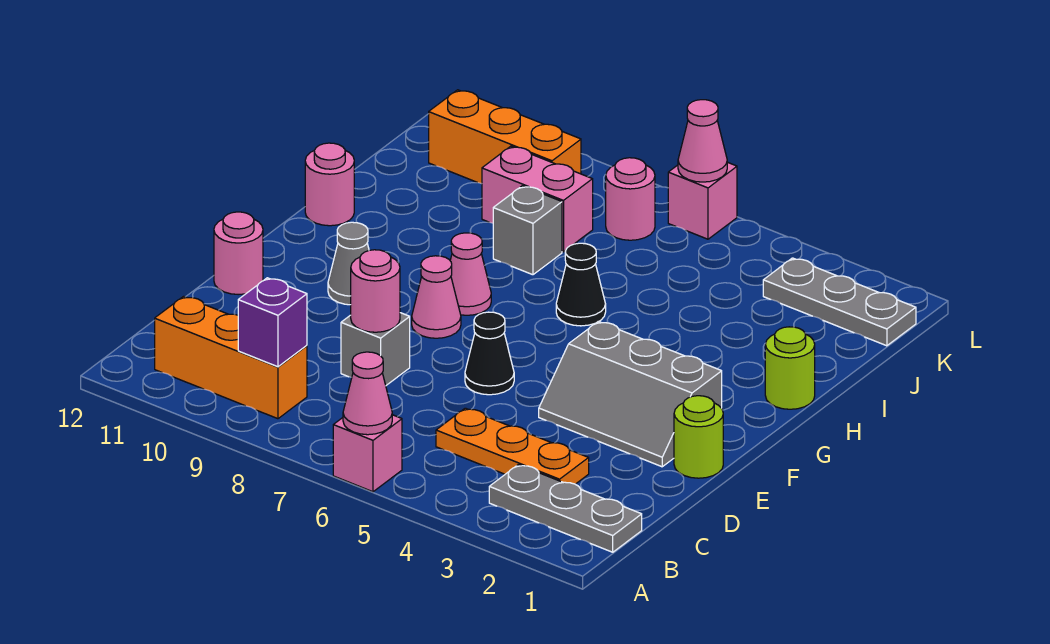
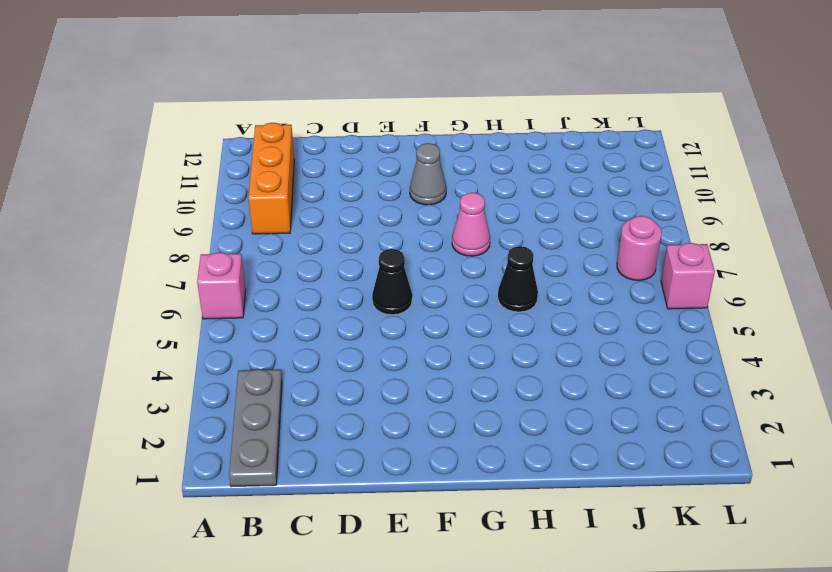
none -> orange 1x3 plate [436,408,589,484]
none -> grey 1x1 brick [341,313,410,385]
none -> lime 1x1 round brick [674,396,723,478]

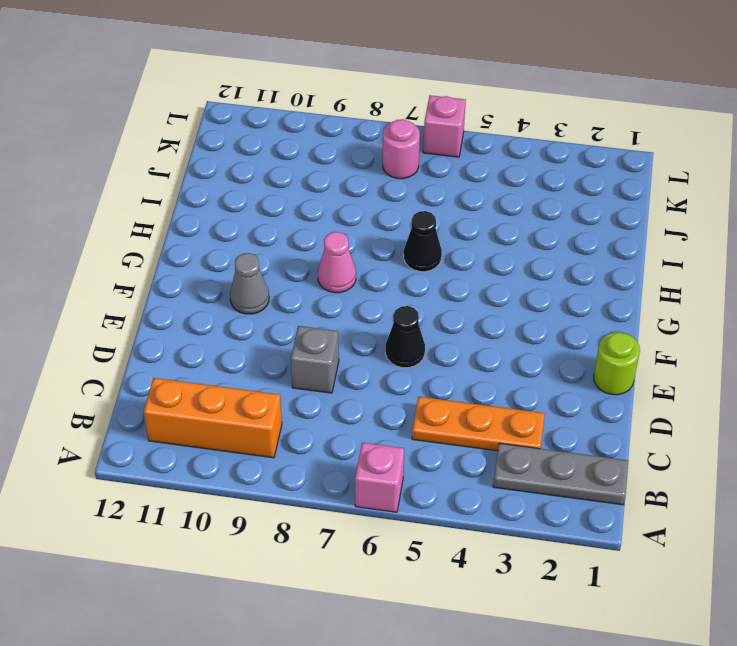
none -> grey 2x3 slope [539,321,722,467]
none -> pink 1x1 round brick [214,212,263,295]
none -> pink 1x1 cone [412,256,461,338]

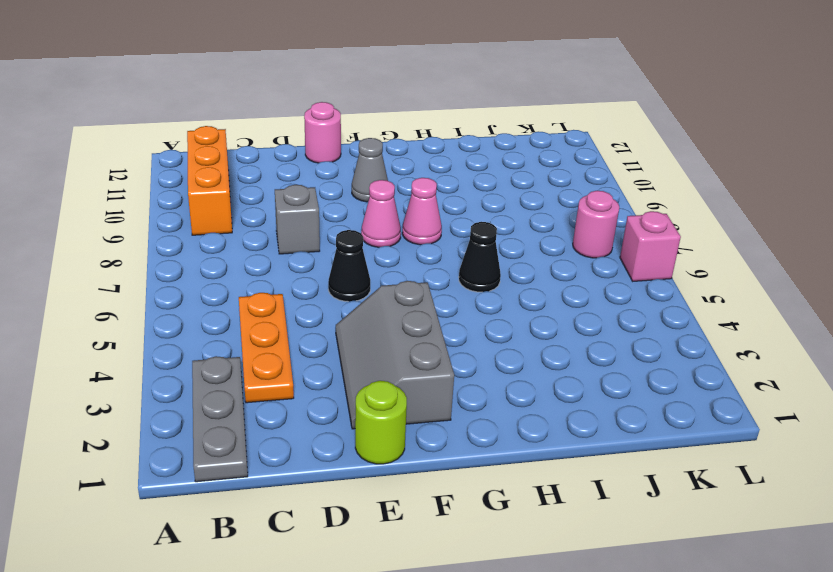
none -> pink 1x1 brick [333,415,402,492]
none -> lime 1x1 round brick [765,327,815,409]
none -> pink 1x1 round brick [305,143,354,226]

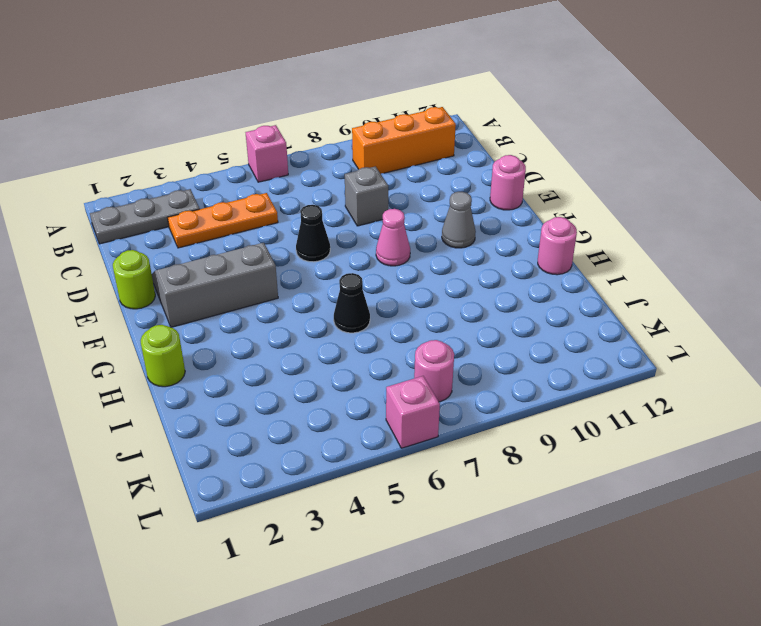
none -> pink 1x1 cone [450,233,491,315]
none -> grey 1x1 brick [493,186,562,275]
none -> pink 1x2 brick [482,146,593,252]

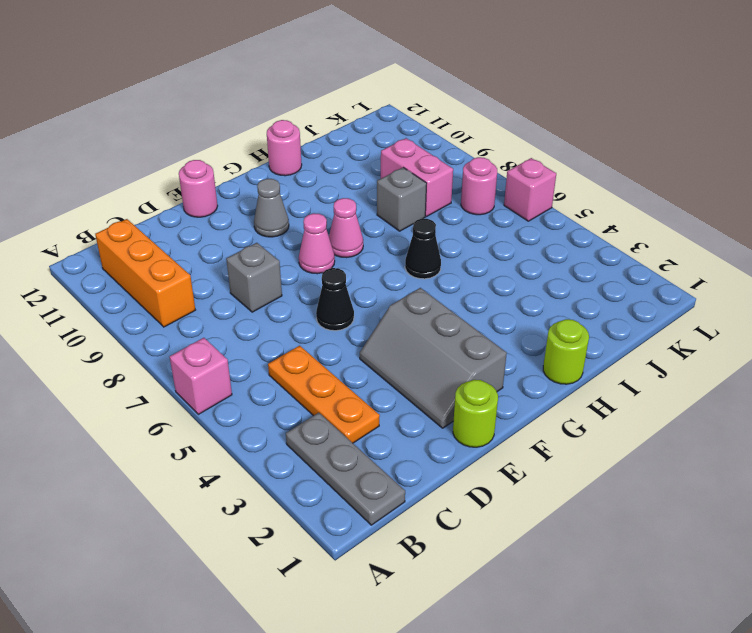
none -> grey 1x3 plate [763,258,916,346]
none -> orange 1x3 brick [429,90,581,184]
none -> pink 1x1 cone [343,352,392,435]

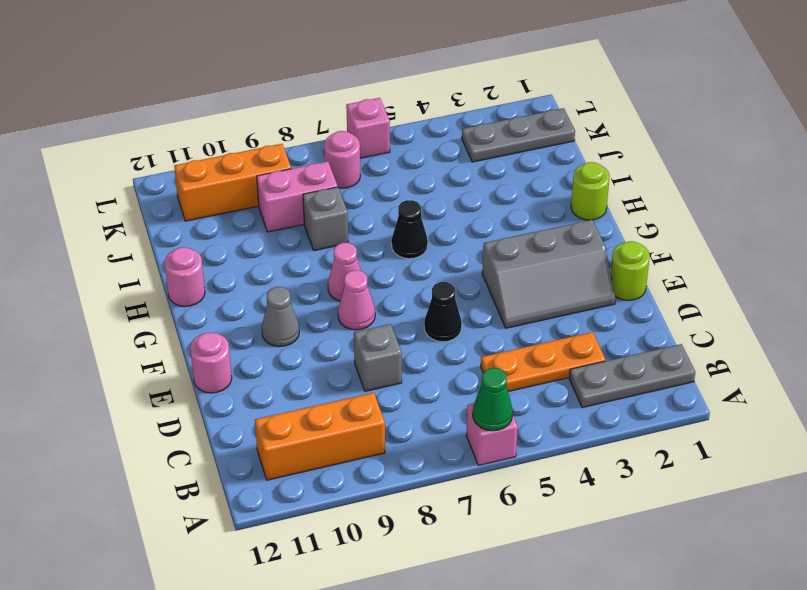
green 1x1 cone [473,368,513,431] -> pink 1x1 cone [343,352,392,435]
none -> purple 1x1 brick [238,278,307,367]
none -> pink 1x1 round brick [351,250,400,332]
none -> pink 1x1 cone [678,100,727,182]

